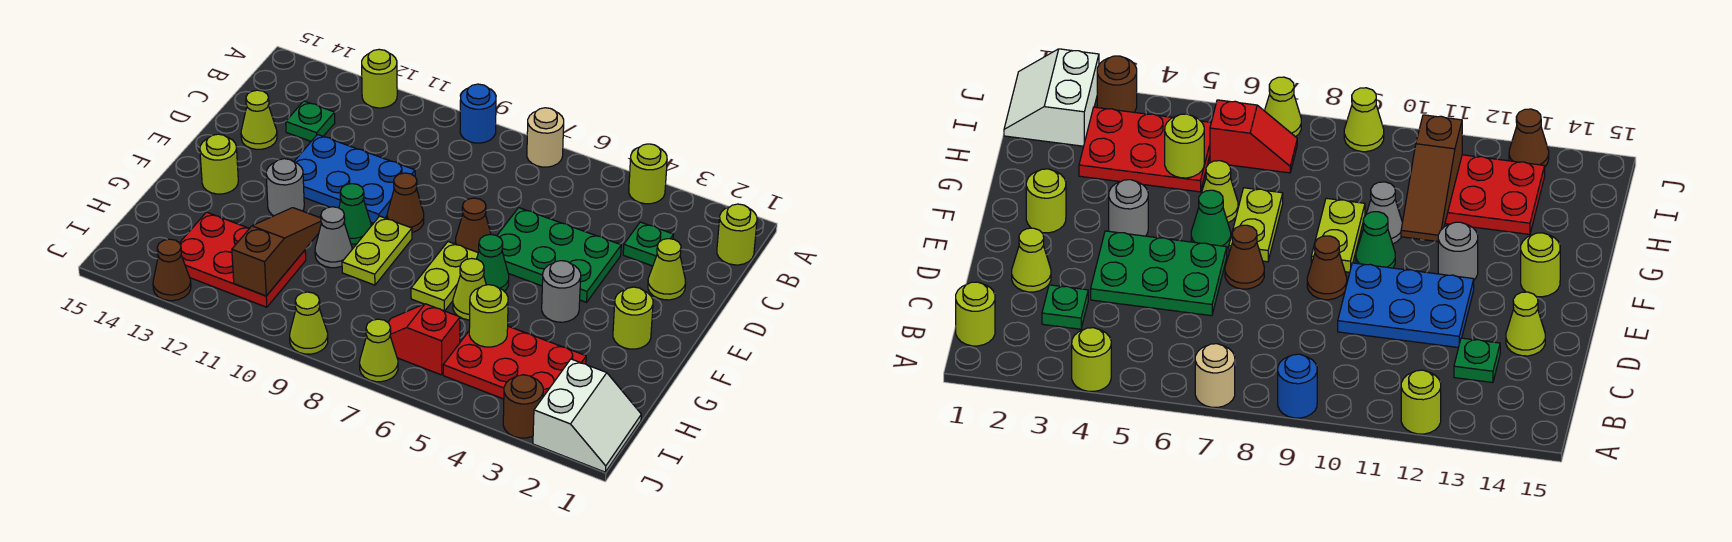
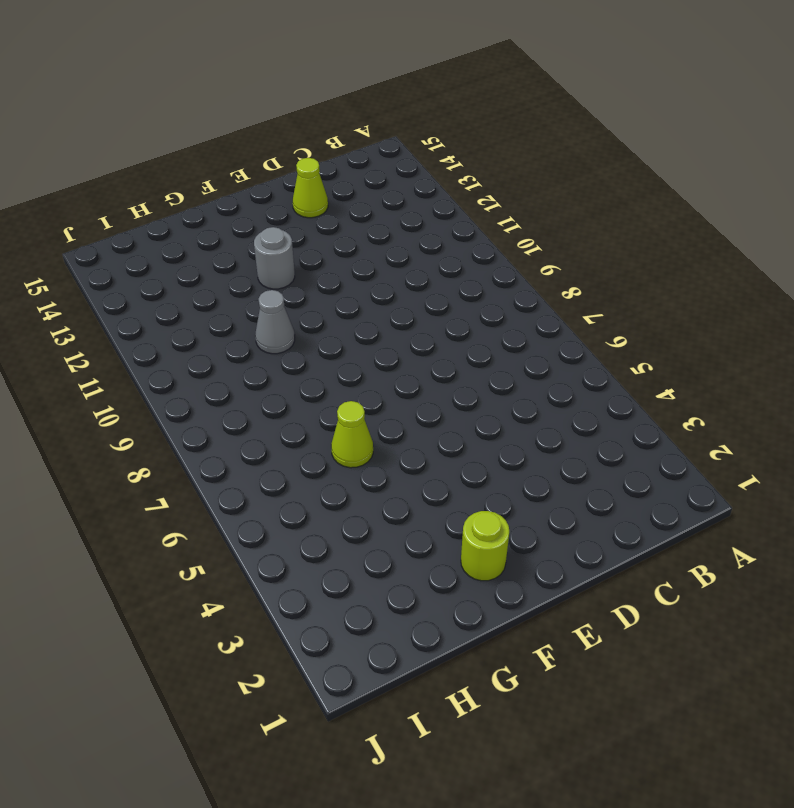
none -> lime 1x1 round brick [629,144,667,204]
none -> tan 1x1 round brick [527,108,564,167]
none -> blue 1x1 round brick [460,84,496,143]
none -> lime 1x1 round brick [362,49,397,108]

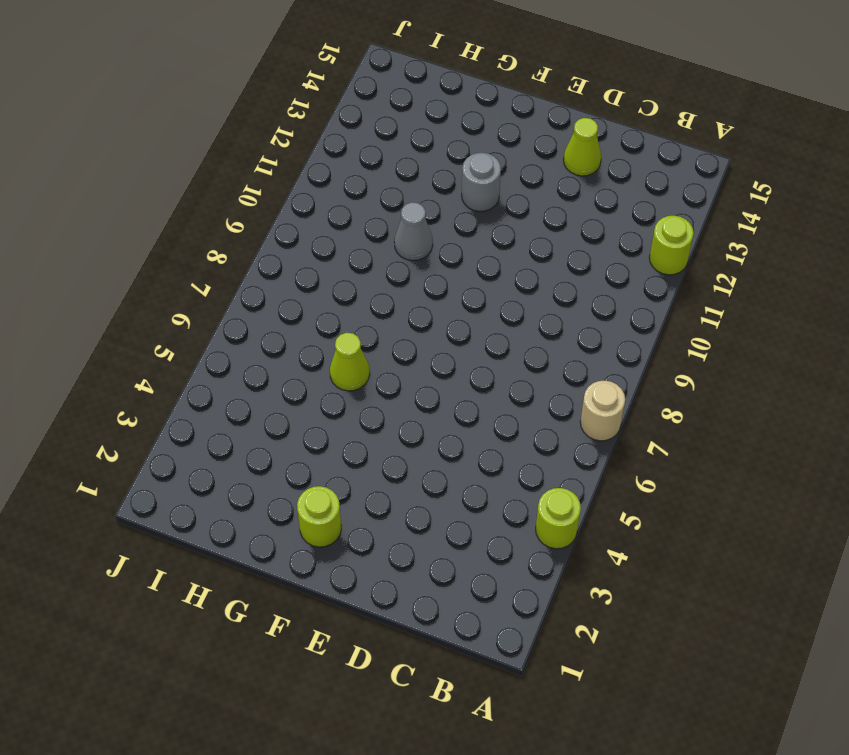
none -> blue 1x1 round brick [460,84,496,143]
none -> lime 1x1 round brick [717,204,757,265]
none -> green 1x1 plate [623,222,674,266]
none -> green 1x1 plate [286,101,335,141]

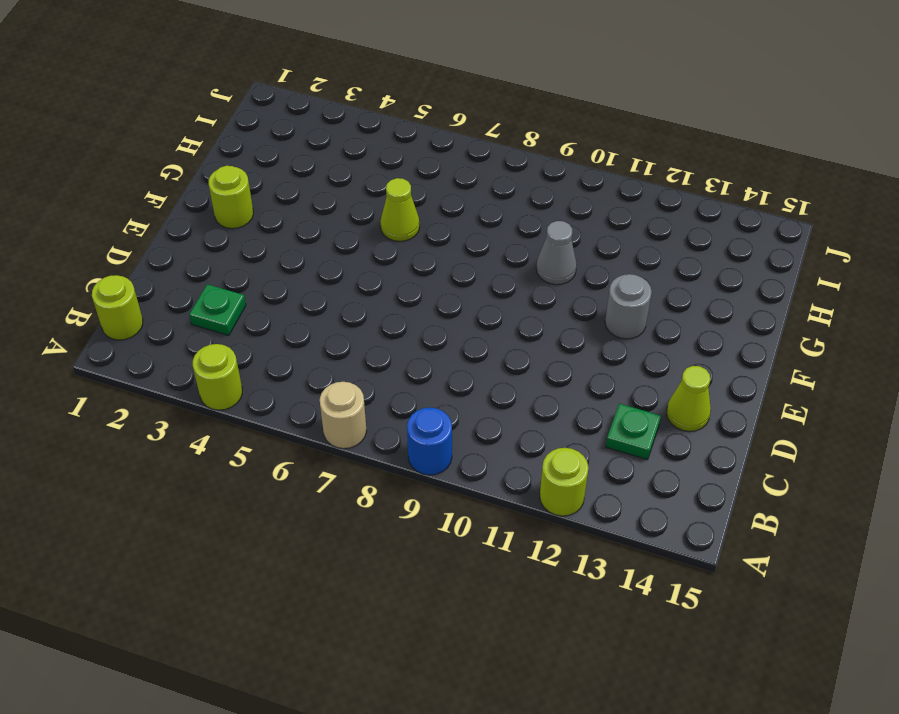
none -> lime 1x1 cone [648,239,686,300]
none -> green 2x3 plate [497,208,621,302]
none -> blue 2x3 plate [294,135,415,223]
none -> brown 1x1 cone [455,198,491,253]

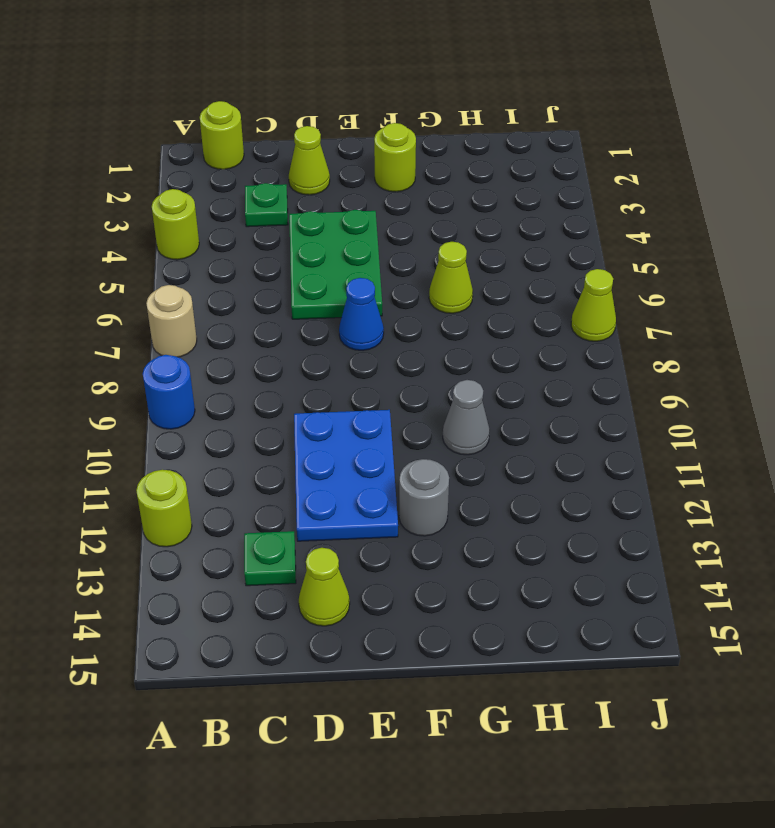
blue 1x1 cone [339,278,384,350] -> brown 1x1 cone [455,198,491,253]
none -> brown 1x1 cone [387,173,424,232]
none -> grey 1x1 round brick [542,261,581,322]
none -> green 1x1 cone [477,234,509,291]
none -> lime 1x2 plate [411,242,478,311]

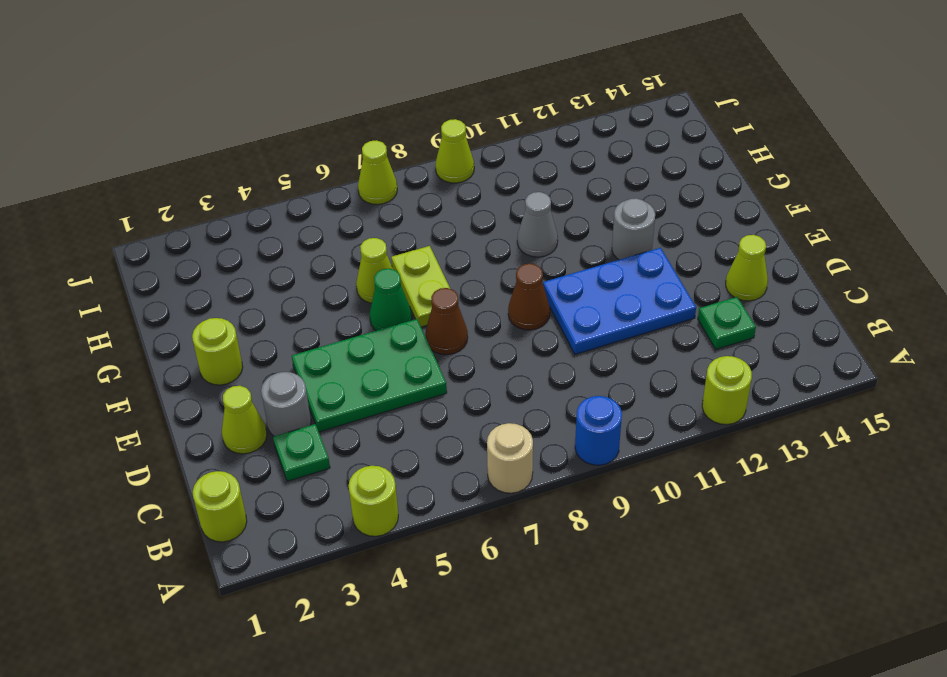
grey 1x1 round brick [261,372,311,436] -> grey 1x1 round brick moved to [542,261,581,322]
none -> lime 1x2 plate [342,216,412,285]
none -> green 1x1 cone [339,184,371,244]
none -> lime 1x1 round brick [200,134,238,194]
none -> red 2x3 plate [443,326,586,399]

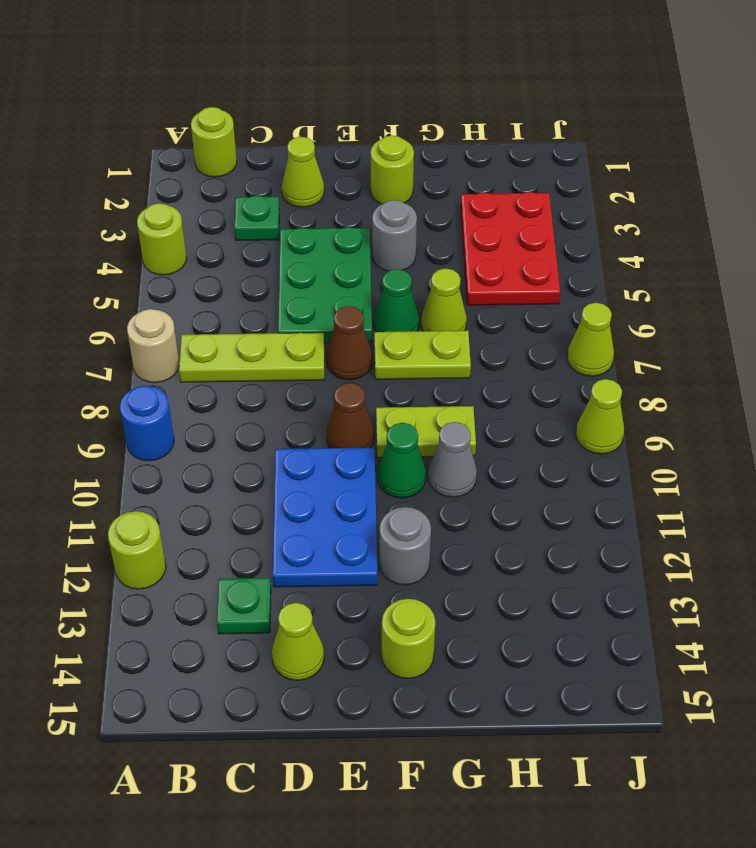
lime 1x3 plate [179,333,324,382] -> none
none -> red 2x3 plate [180,212,306,307]
none -> white 2x2 slope [533,359,641,472]
none -> red 1x2 slope [388,304,460,375]
none -> brown 1x1 round brick [503,375,543,438]

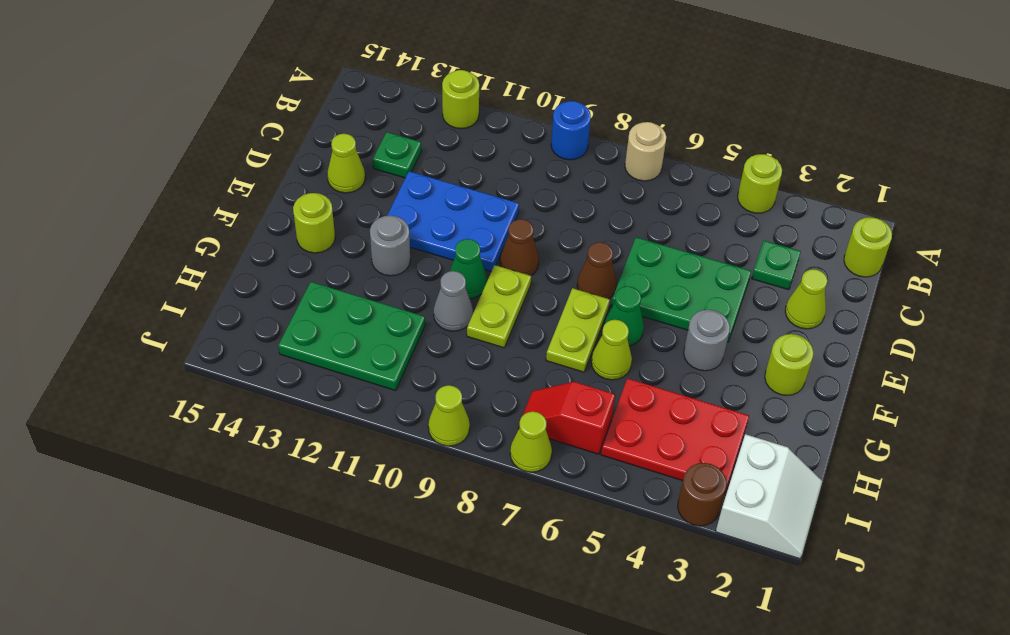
green 2x3 plate [278,282,425,390] -> red 2x3 plate [180,212,306,307]
none -> brown 1x1 cone [153,239,191,301]
none -> brown 1x3 slope [232,208,321,296]
none -> lime 1x1 round brick [469,285,508,347]

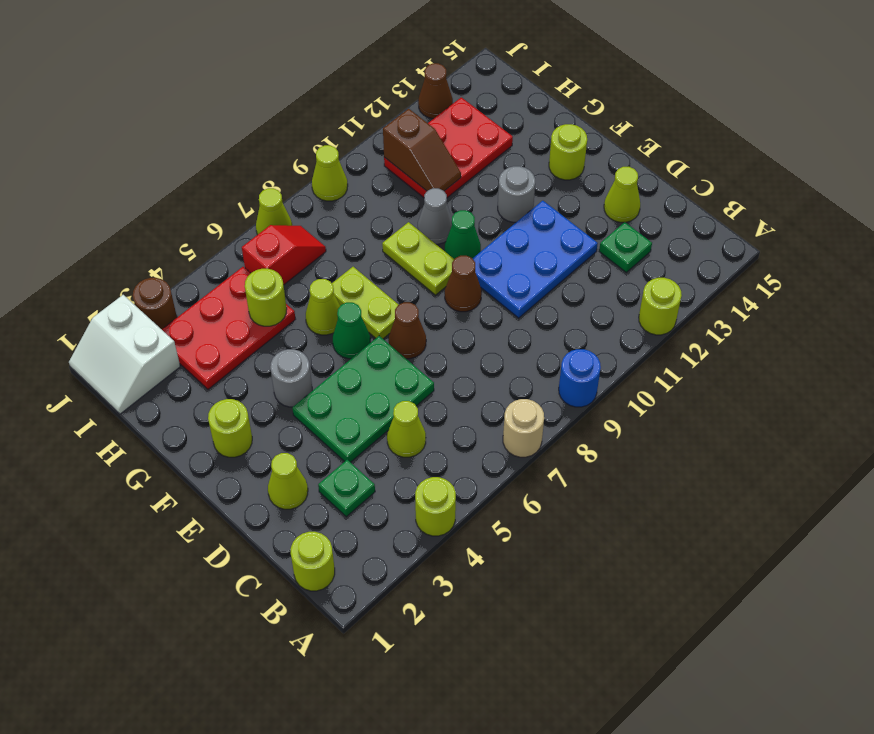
lime 1x1 cone [387,401,426,457] -> none
brown 1x2 slope [383,109,461,191] -> brown 1x3 slope [232,208,321,296]

